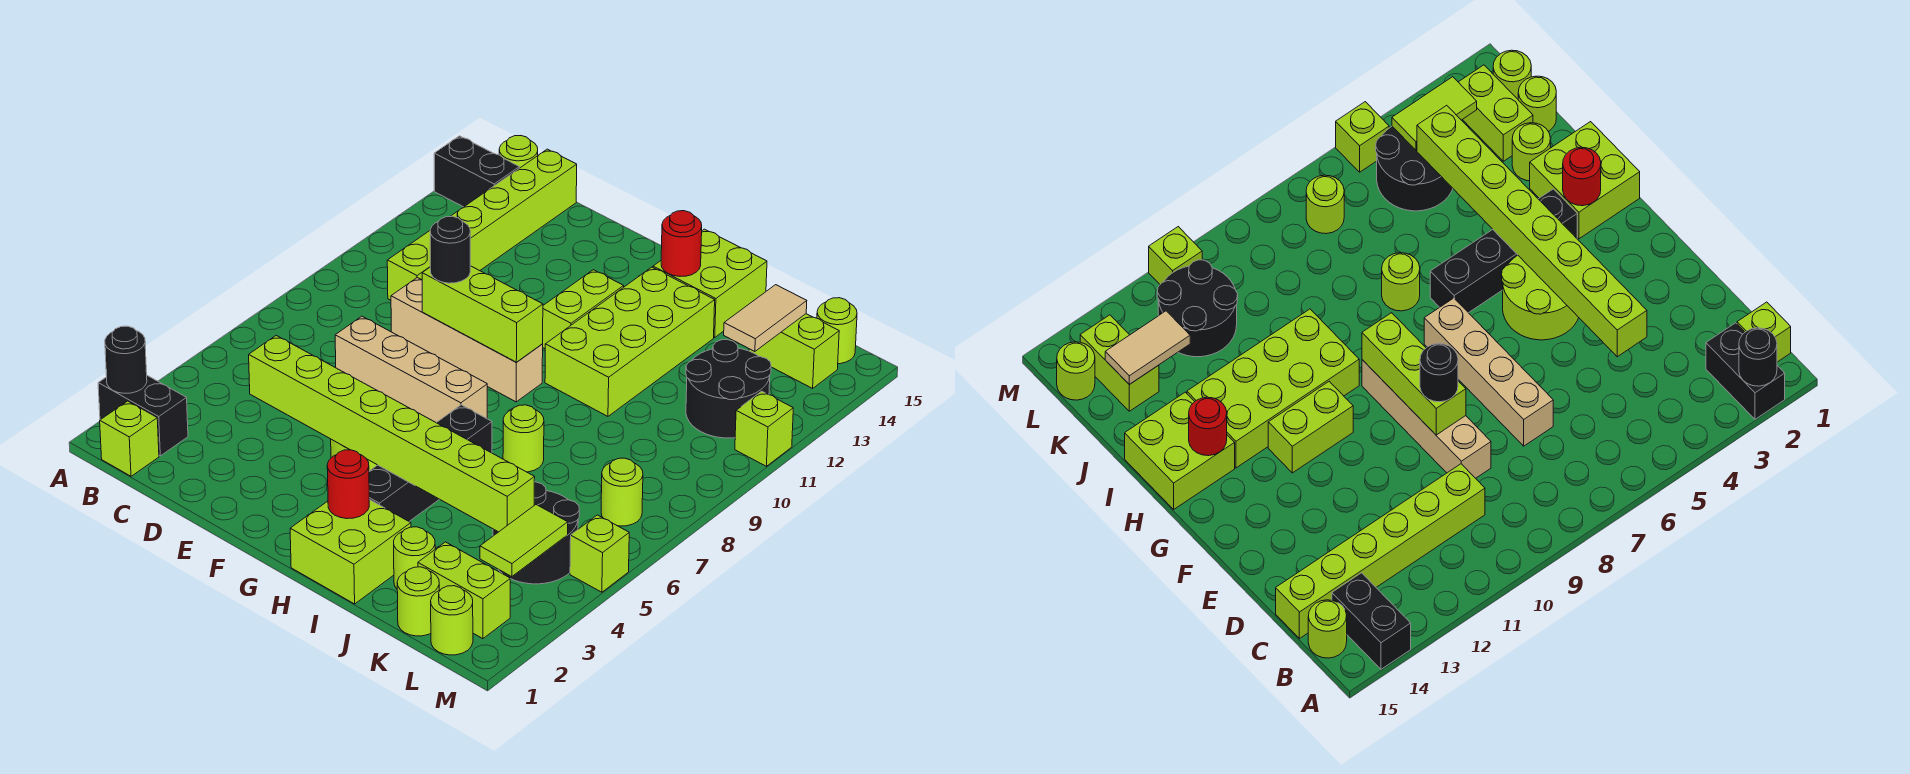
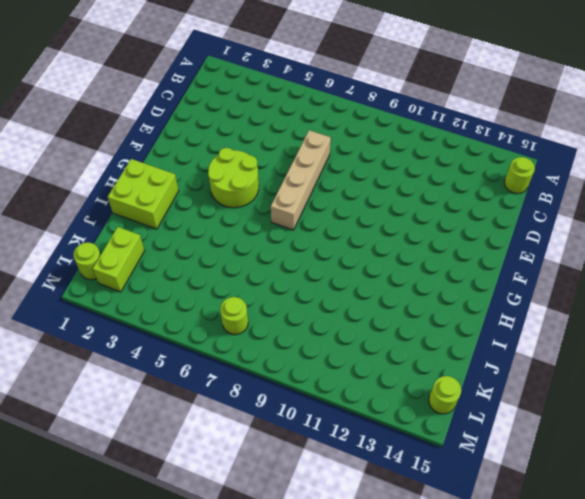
none -> black 1x2 brick [98,376,188,456]
none -> black 1x2 brick [434,136,519,207]
none -> lime 1x1 brick [100,401,159,476]
none -> lime 1x6 brick [387,149,577,300]

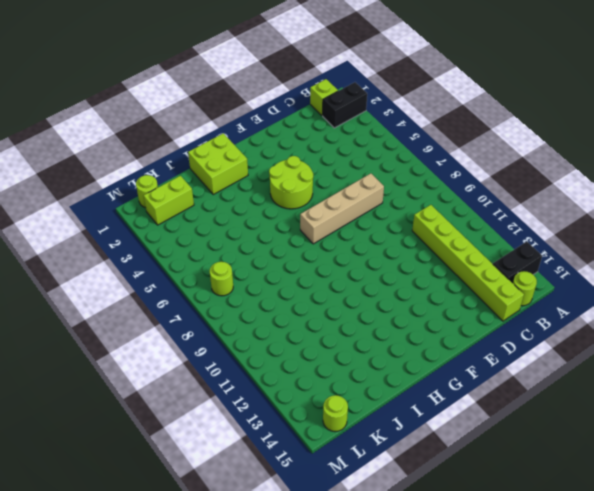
none -> tan 1x4 brick [391,278,543,402]
none -> lime 1x2 brick [543,270,624,349]
none -> black 1x4 brick [369,405,492,521]
none -> lime 2x4 brick [545,267,715,416]

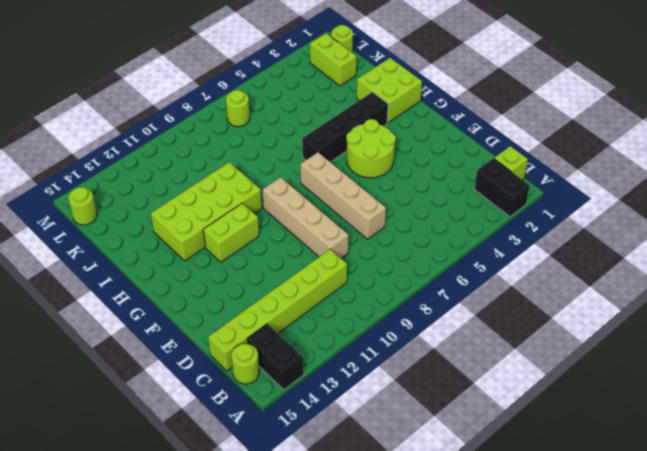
none -> lime 2x2 brick [653,229,767,337]
none -> lime 1x1 round brick [503,405,544,472]
none -> lime 1x1 round brick [394,527,435,589]
none -> lime 1x1 round brick [397,567,439,636]

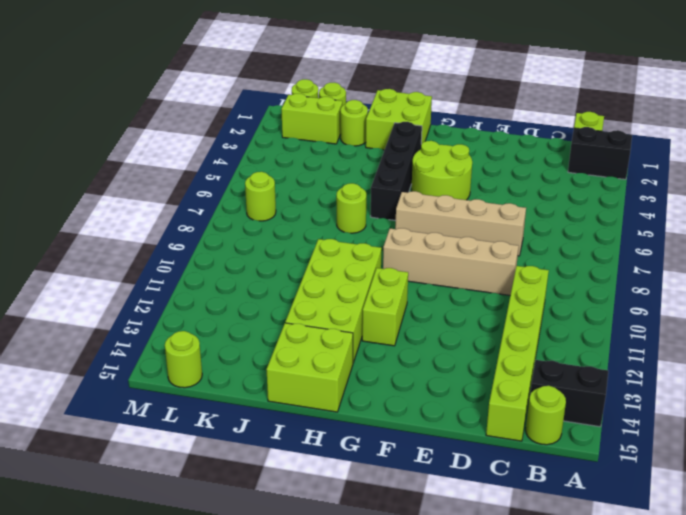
none -> black 2x2 round brick [493,482,579,584]
none -> black 2x2 round brick [686,340,771,438]
none -> lime 1x2 brick [749,314,839,388]
none -> lime 1x1 brick [570,515,629,592]

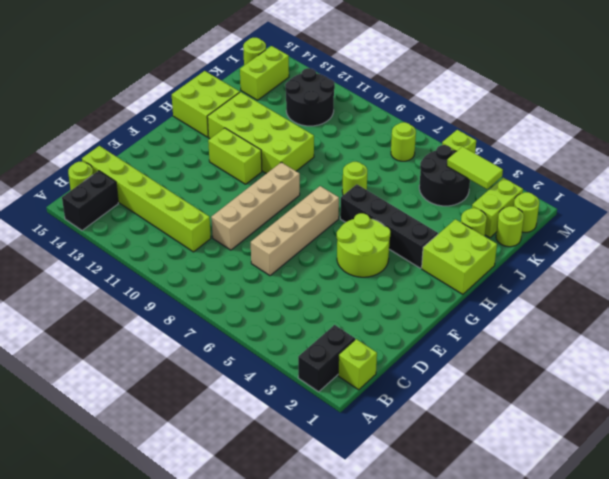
none -> lime 1x1 brick [735,391,793,466]
none -> black 1x1 round brick [105,326,147,393]
none -> lime 1x8 brick [249,336,535,532]
none -> lime 1x3 brick [422,266,543,362]

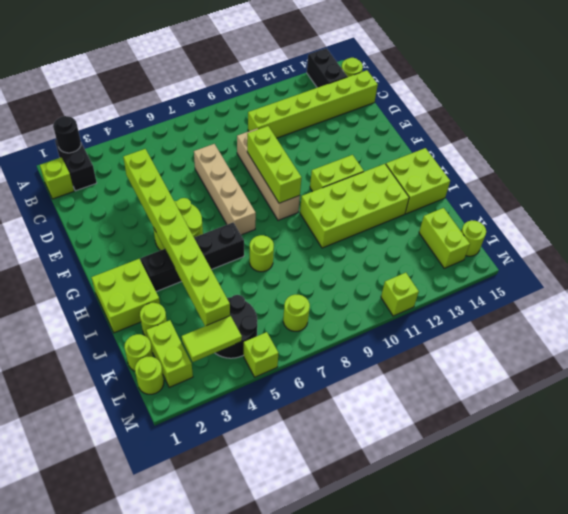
none -> black 2x2 round brick [686,340,771,438]
none -> red 1x1 round brick [327,450,369,519]
none -> red 1x1 round brick [661,211,702,276]
none -> tan 1x2 tile [724,285,807,351]

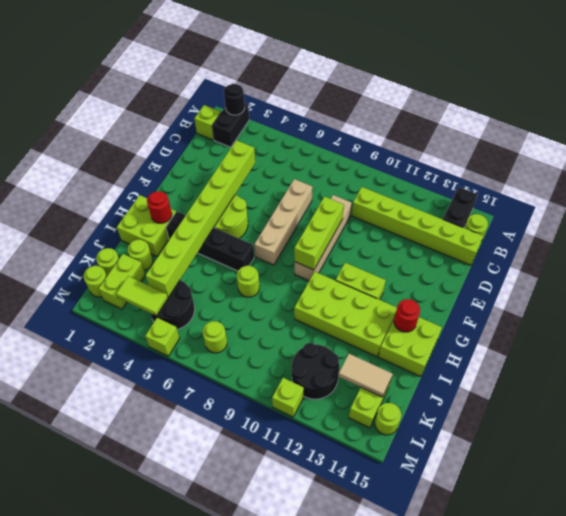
none -> black 1x1 round brick [430,216,470,283]

